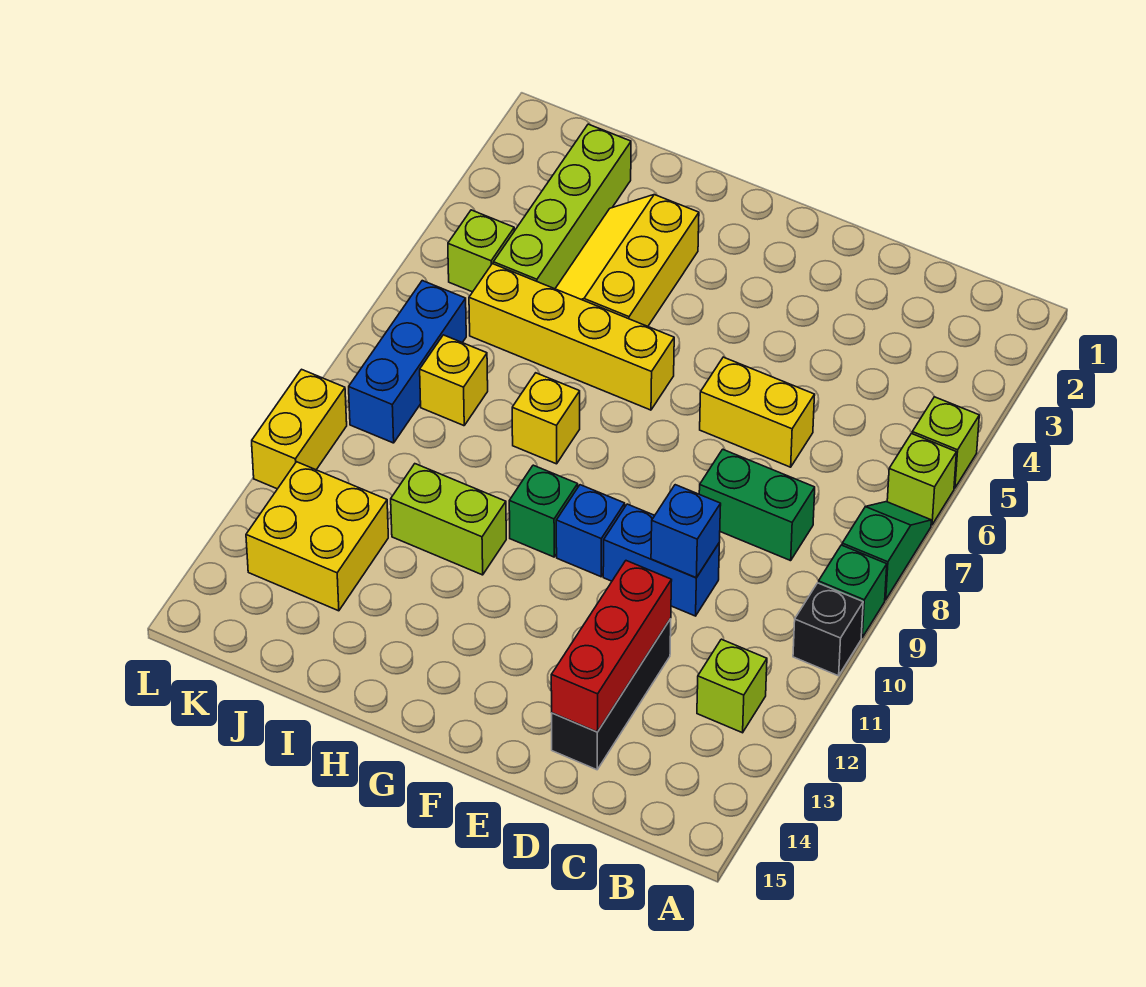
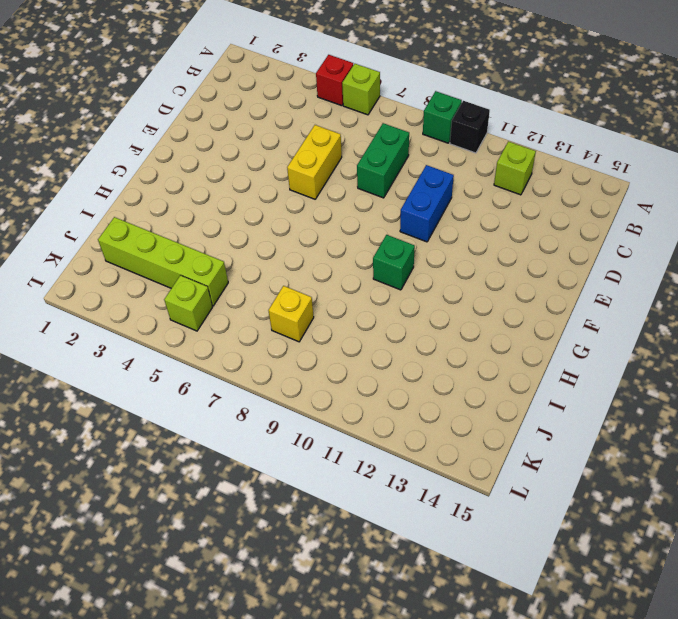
red 1x1 brick [316,55,353,106] -> lime 1x1 brick [912,397,979,488]
none -> green 1x2 slope [842,502,931,600]
none -> black 1x3 brick [552,619,671,770]
none -> blue 1x1 brick [556,485,625,577]

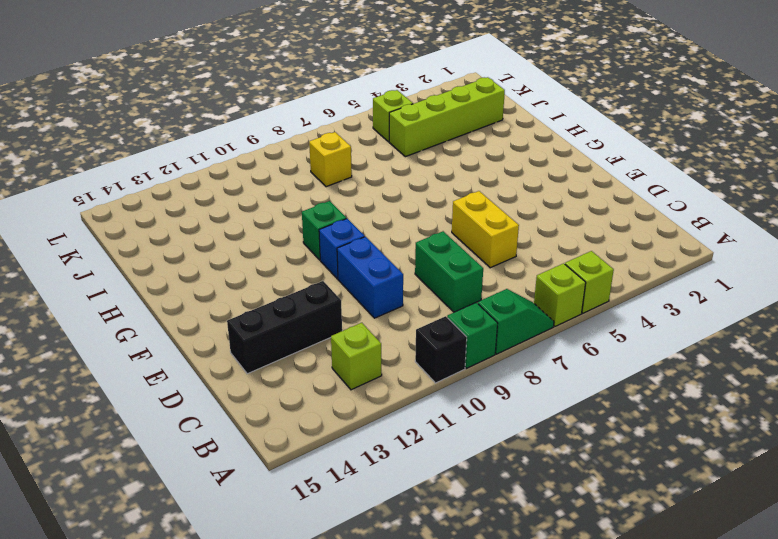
none -> yellow 1x4 brick [469,264,674,410]
none -> yellow 2x3 slope [555,195,699,326]
none -> yellow 1x1 brick [512,373,580,464]

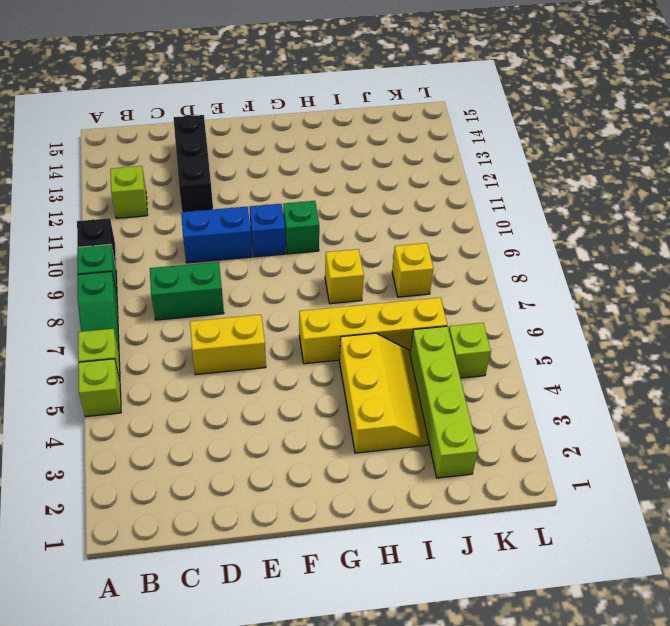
none -> lime 1x2 brick [391,464,506,575]
none -> yellow 2x2 brick [246,462,388,611]
none -> blue 1x3 brick [349,281,466,443]

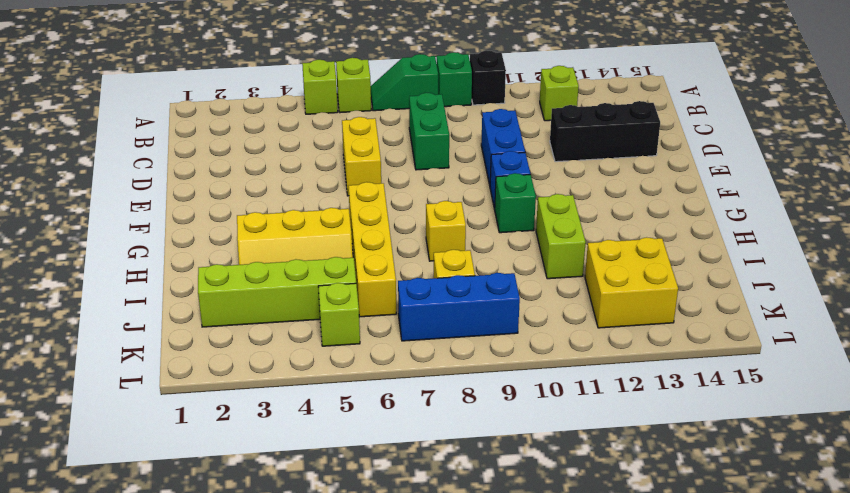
none -> yellow 1x2 brick [252,369,347,489]
none -> blue 1x1 brick [651,485,721,578]
none -> red 1x3 brick [551,561,672,732]

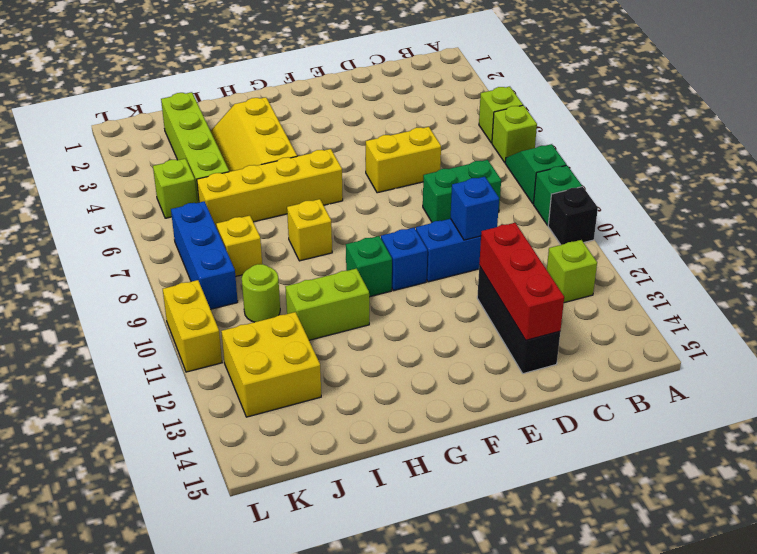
lime 1x1 round brick [242,264,280,322] -> none

